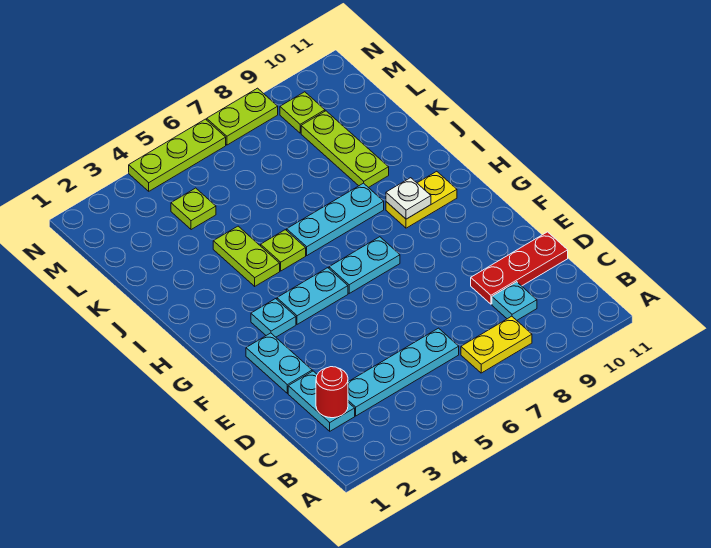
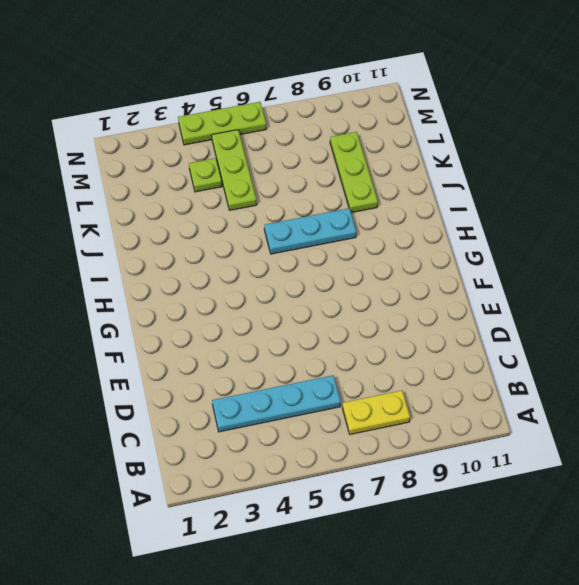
lime 1x3 plate [212,130,257,210] -> none
none -> cyan 1x2 plate [288,371,355,431]
none -> cyan 1x1 plate [492,282,537,320]
none -> red 1x3 plate [471,232,568,304]

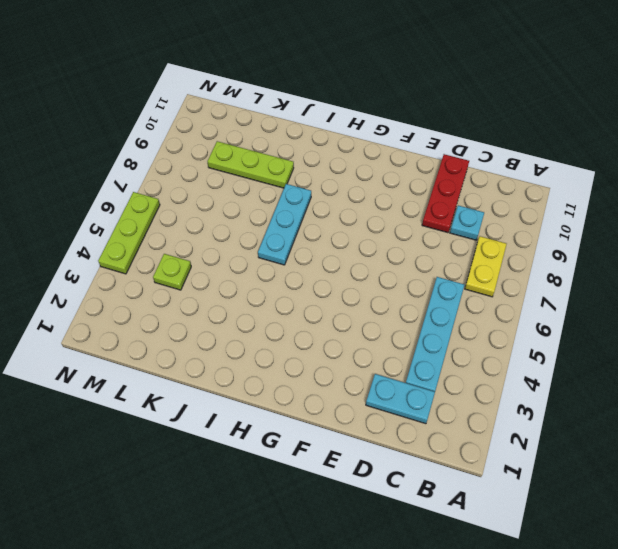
none -> cyan 1x2 plate [246,333,312,393]
none -> cyan 1x1 plate [251,299,296,337]
none -> cyan 1x2 plate [277,268,348,324]

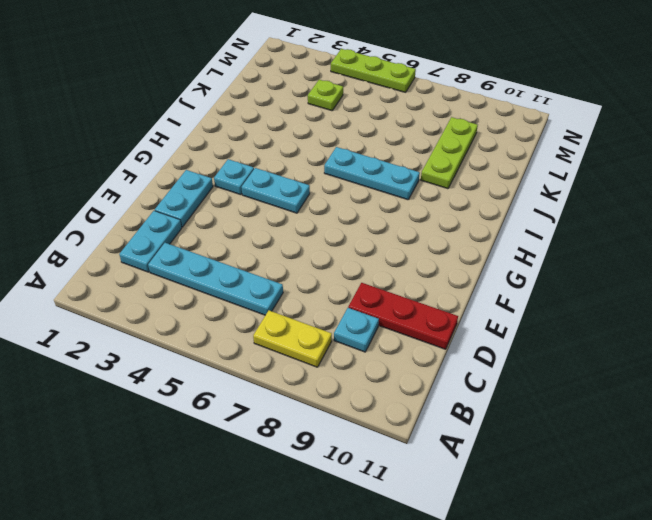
none -> cyan 1x2 plate [329,237,400,293]
none -> yellow 1x2 plate [386,171,457,228]
none -> lime 1x2 plate [213,226,280,286]

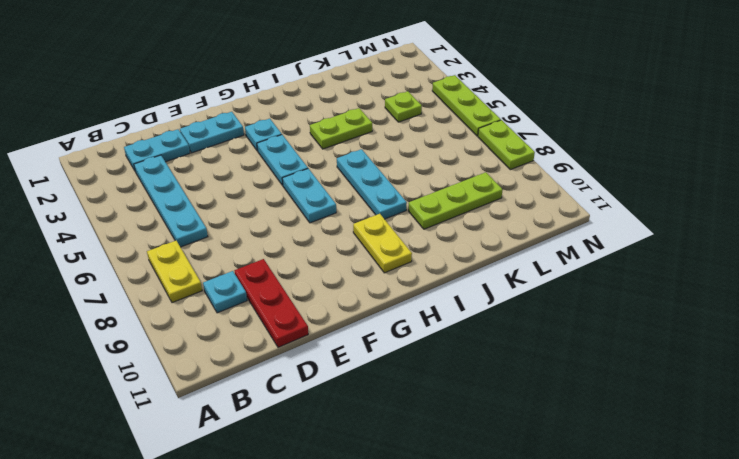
none -> lime 1x1 plate [261,230,306,271]
none -> lime 1x1 plate [280,92,325,133]
none -> red 1x1 round brick [316,367,348,418]

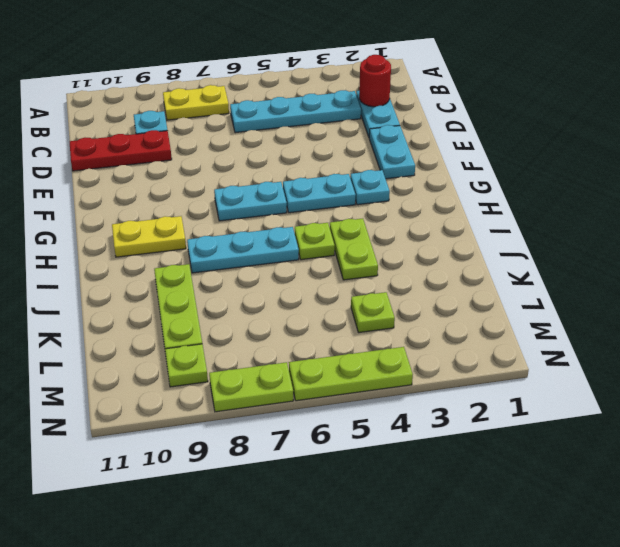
none -> white 1x1 plate [386,178,431,219]

